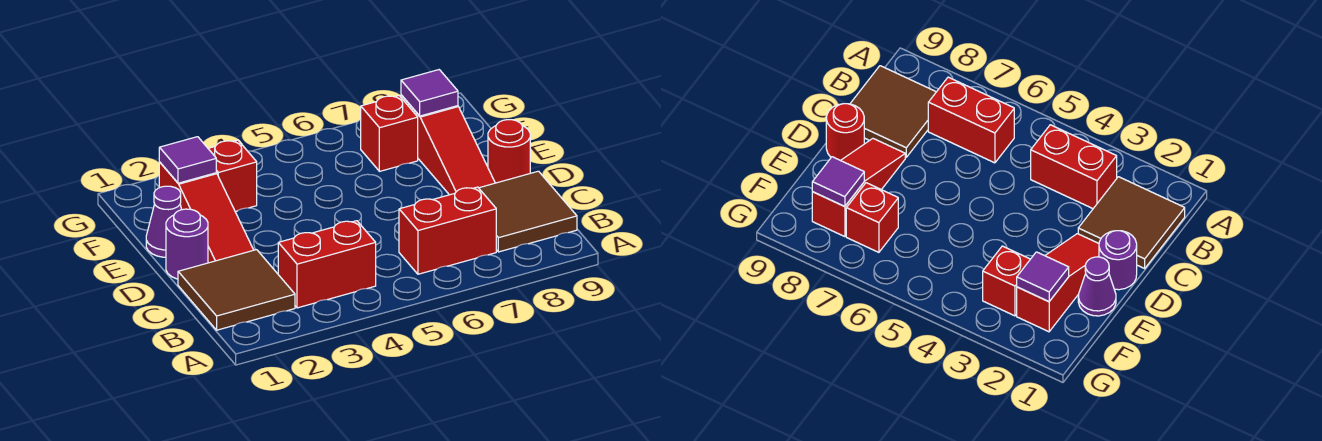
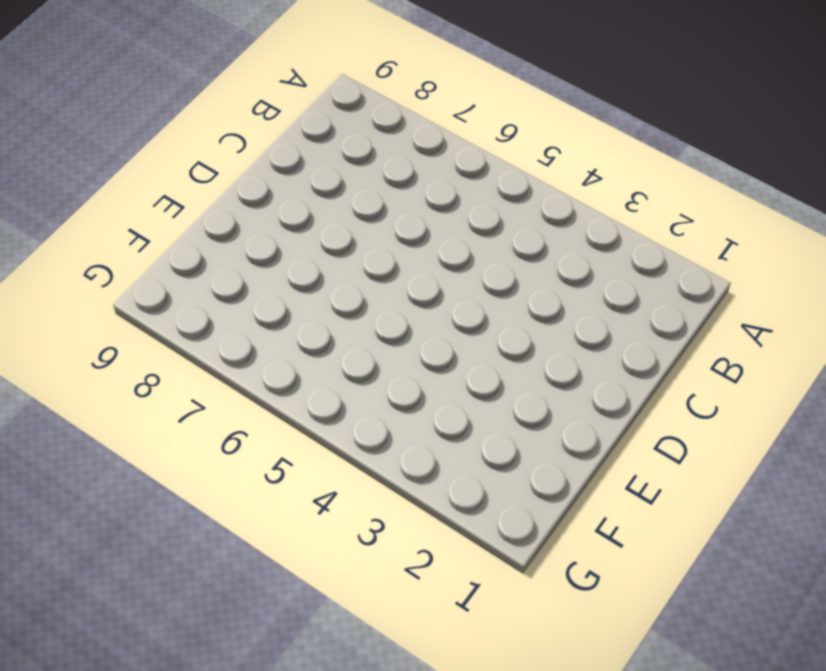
none -> brown 2x2 tile [178,250,295,330]
none -> red 1x2 brick [278,221,376,308]
none -> red 1x2 brick [399,187,496,274]

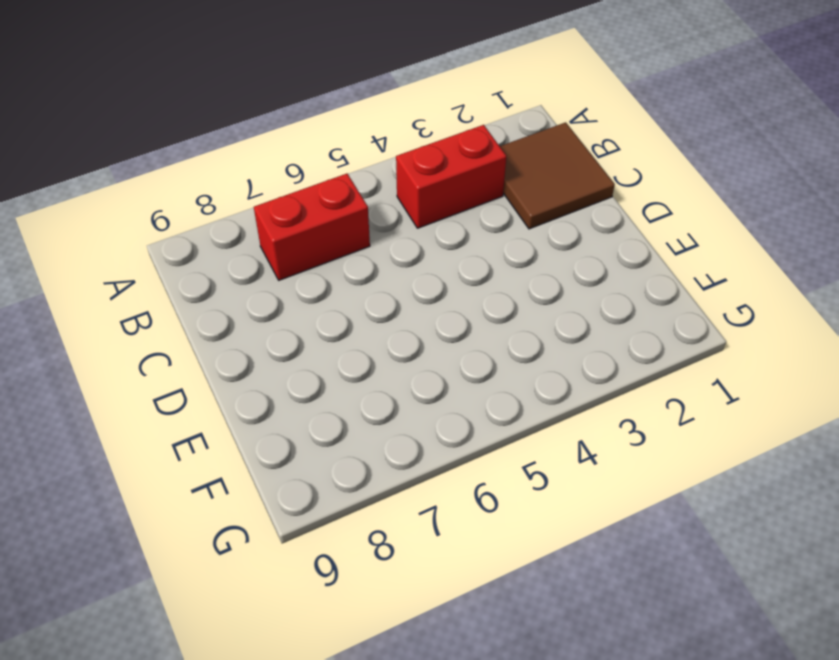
none -> brown 2x2 tile [479,171,577,252]
none -> purple 1x1 round brick [166,209,208,279]
none -> red 1x3 slope [159,162,253,263]

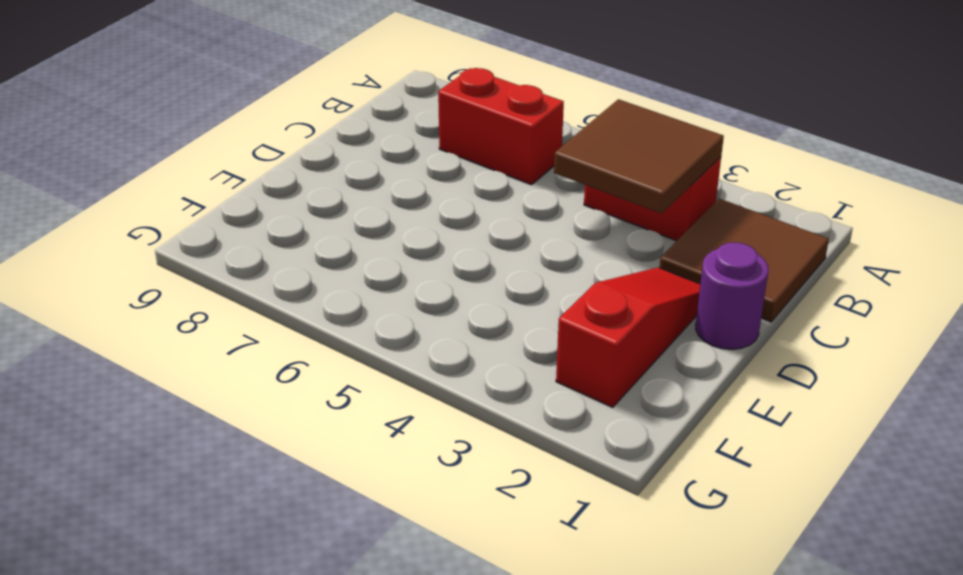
brown 2x2 tile [554,99,724,214] -> brown 2x2 tile moved to [479,171,577,252]
none -> red 1x3 slope [401,95,495,195]
none -> red 1x1 round brick [488,120,530,183]
none -> purple 1x1 cone [146,186,182,257]

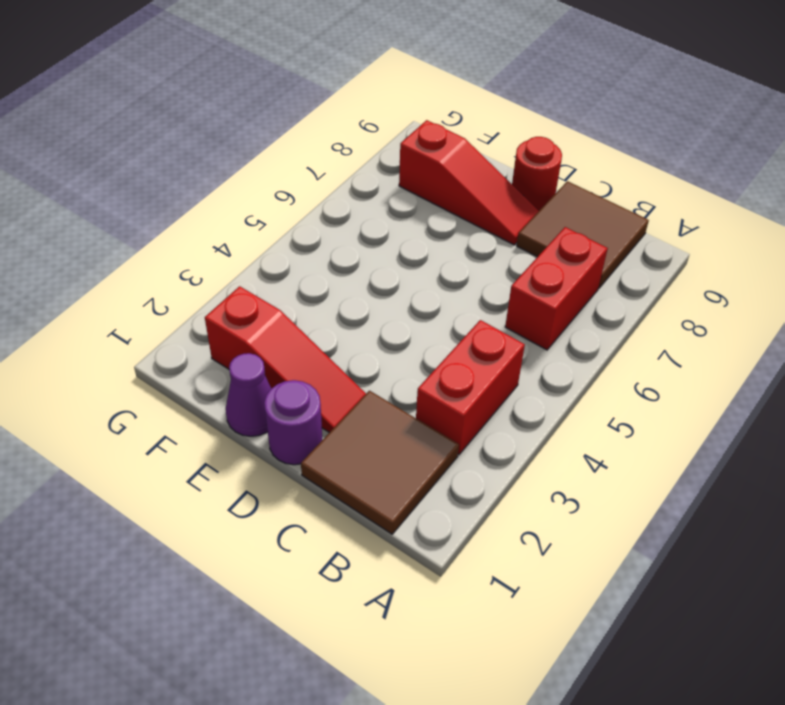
none -> red 1x1 brick [208,140,257,212]
none -> red 1x1 brick [361,96,418,171]
none -> purple 1x1 tile [159,137,216,183]

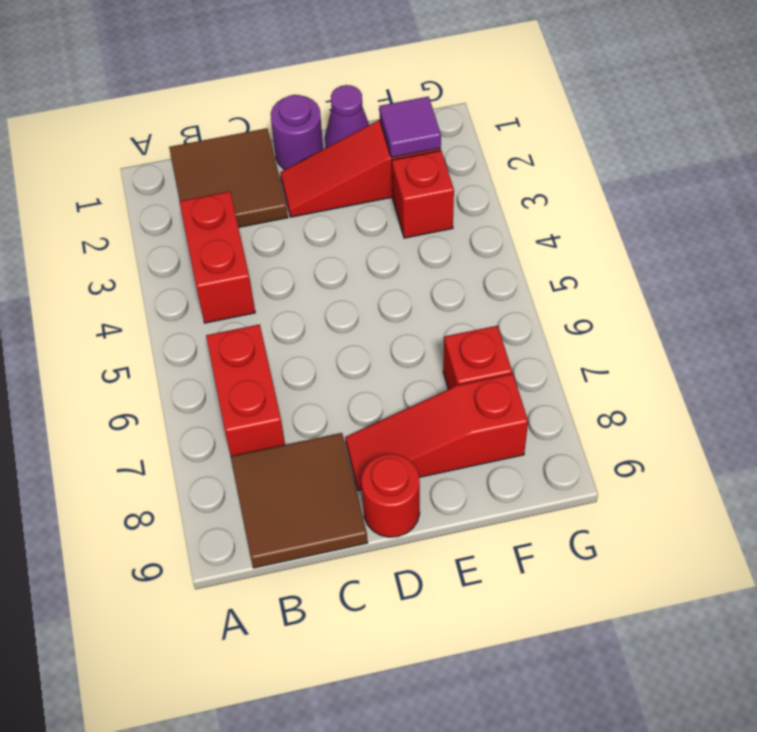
none -> purple 1x1 tile [401,70,458,116]

